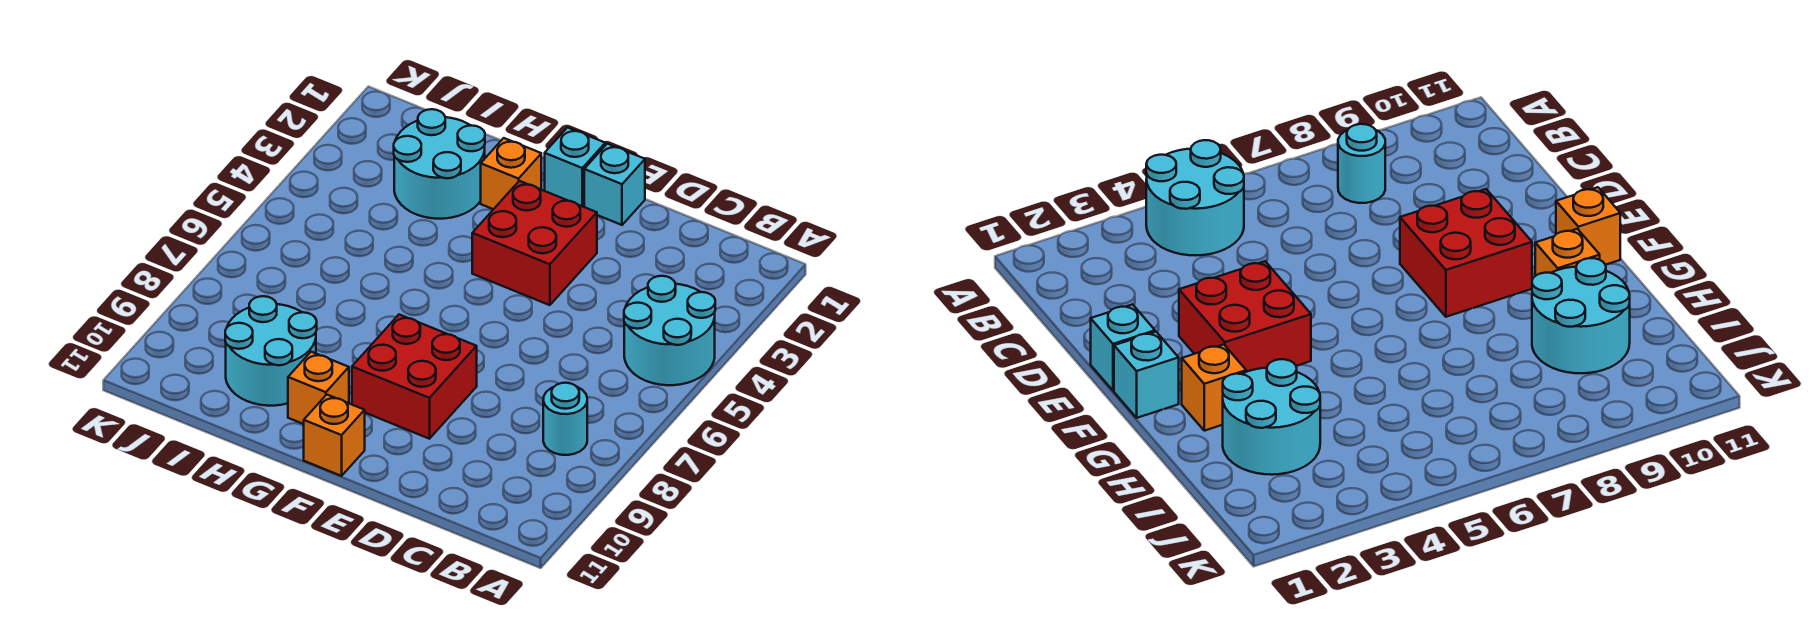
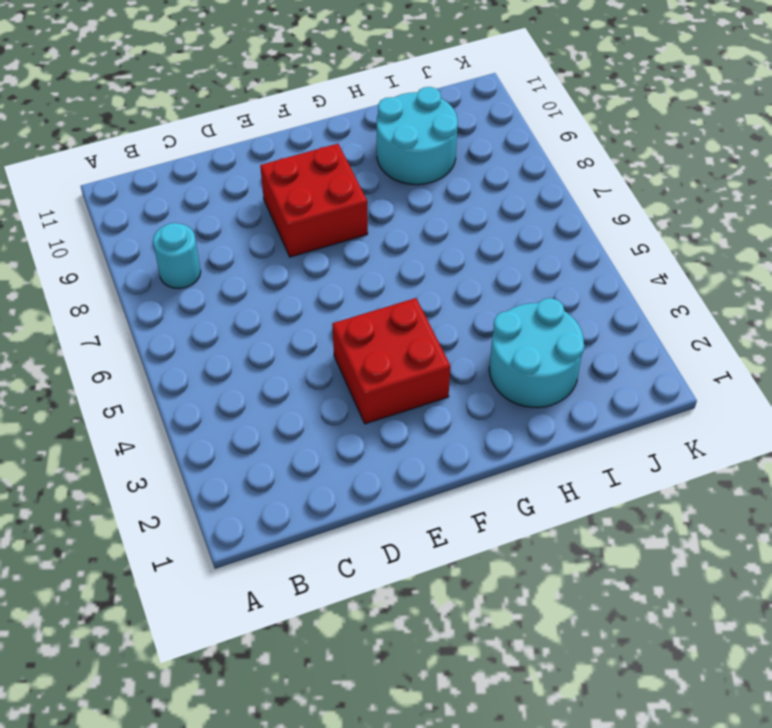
none -> cyan 2x2 round brick [624,276,715,385]
none -> cyan 1x1 brick [584,144,645,225]

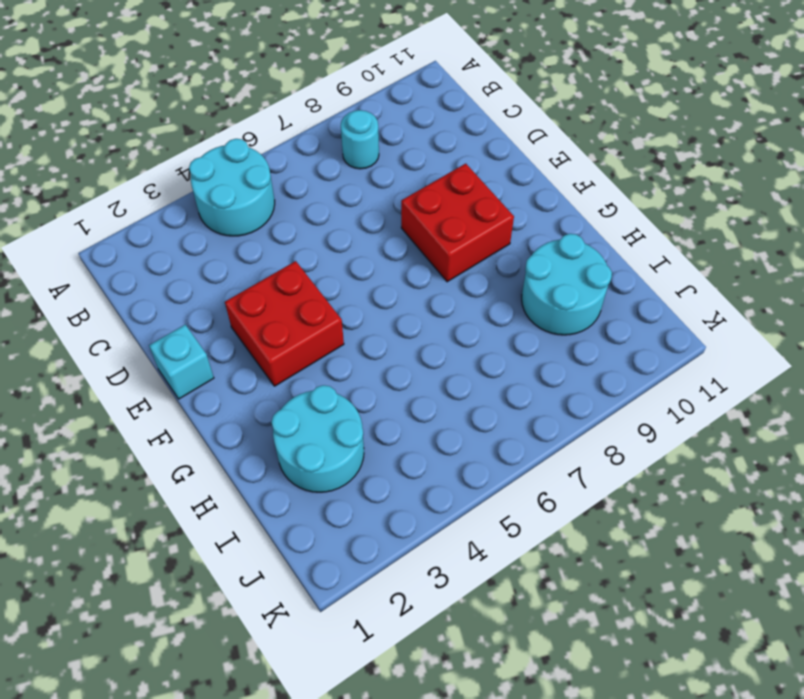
none -> cyan 1x1 brick [545,127,605,207]
none -> orange 1x1 brick [304,395,365,476]

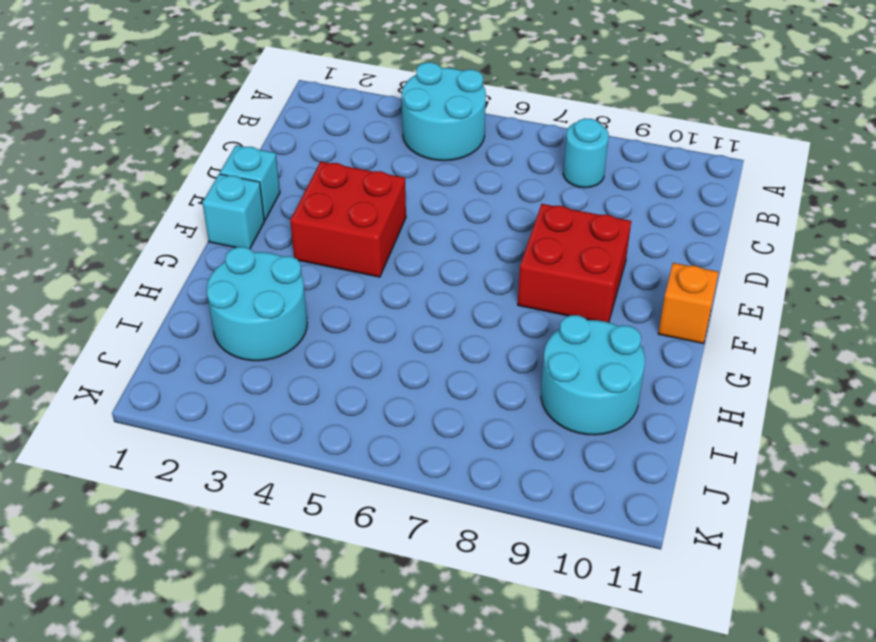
none -> orange 1x1 brick [481,138,541,209]
none -> orange 1x1 brick [288,352,349,424]

